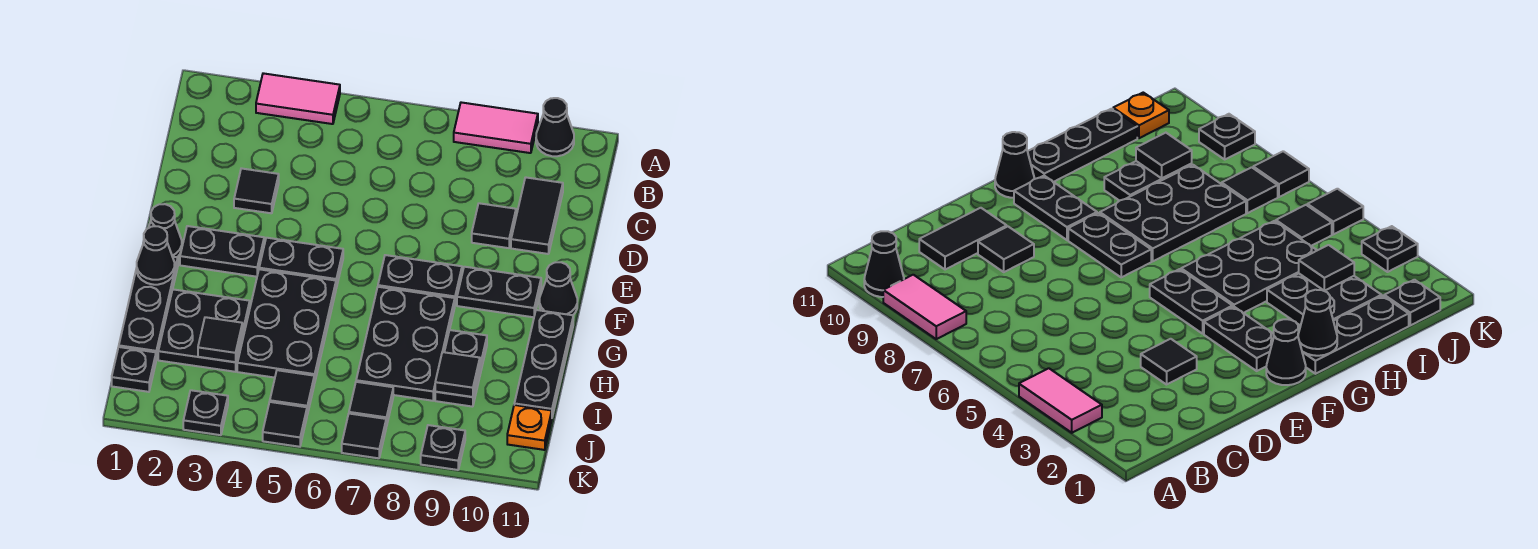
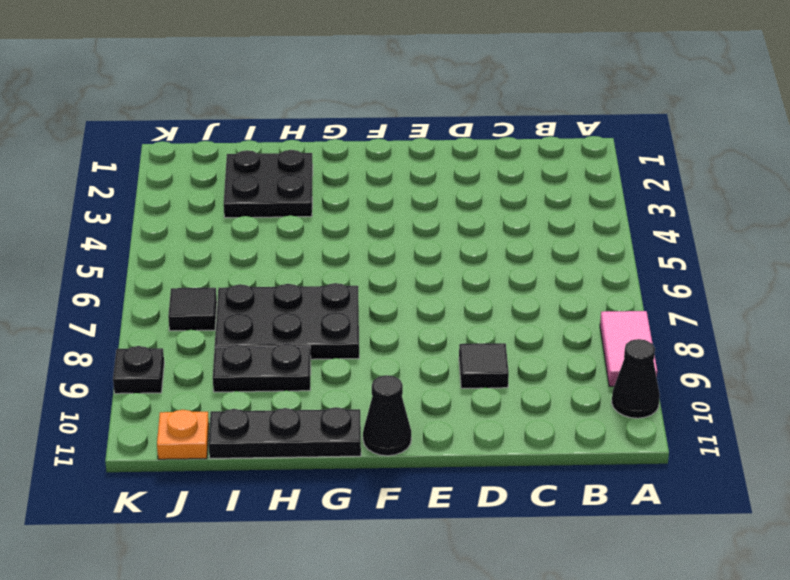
none -> pink 1x2 tile [256,73,340,124]
none -> black 1x2 tile [511,177,563,254]
none -> black 1x1 tile [234,168,279,213]

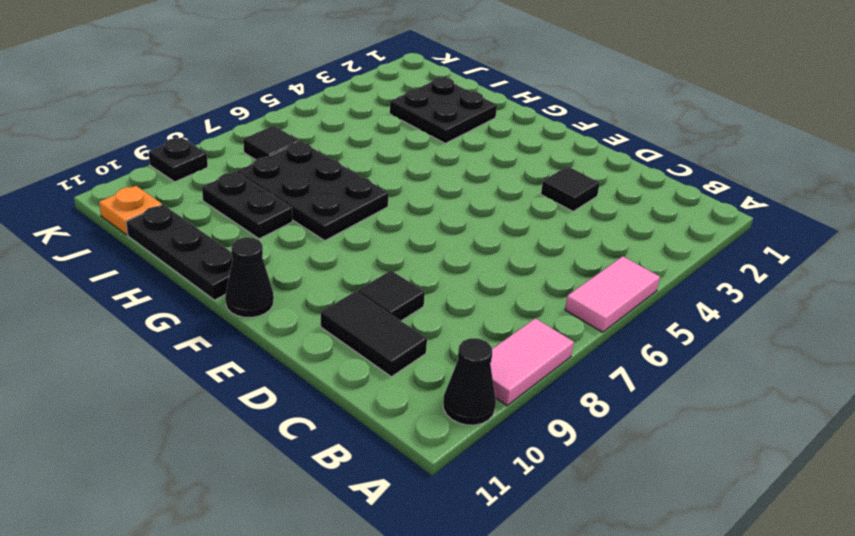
pink 1x2 tile [565,256,660,332] -> pink 1x2 tile moved to [256,73,340,124]
none -> black 1x1 cone [148,204,182,257]
none -> black 1x2 plate [180,226,264,277]
none -> black 1x2 plate [259,238,343,288]

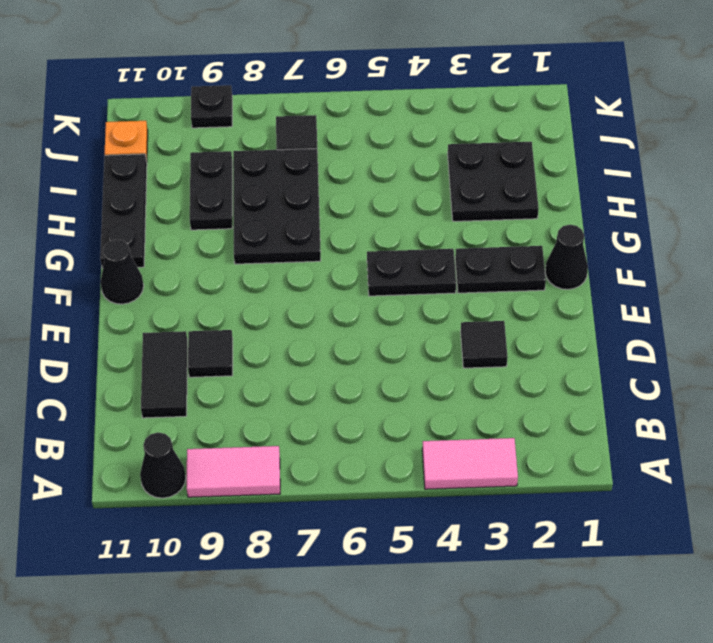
none -> black 1x2 plate [378,255,462,304]
none -> black 1x2 plate [457,267,541,317]
none -> black 1x3 plate [119,257,178,360]

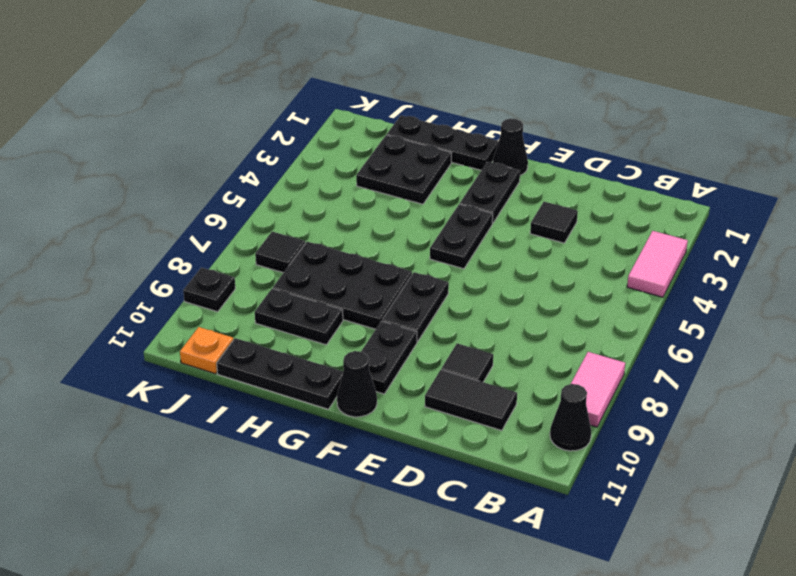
none -> black 2x3 plate [237,269,336,383]
none -> black 1x1 plate [112,347,156,392]
none -> black 1x1 tile [270,370,314,415]

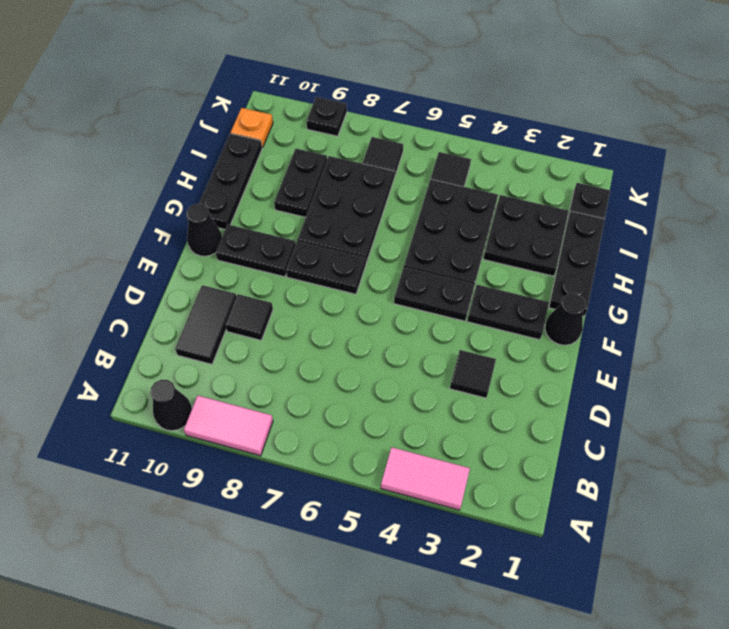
none -> black 1x1 plate [183,390,228,435]
none -> black 1x1 tile [263,402,307,447]
none -> black 1x1 tile [342,414,386,458]

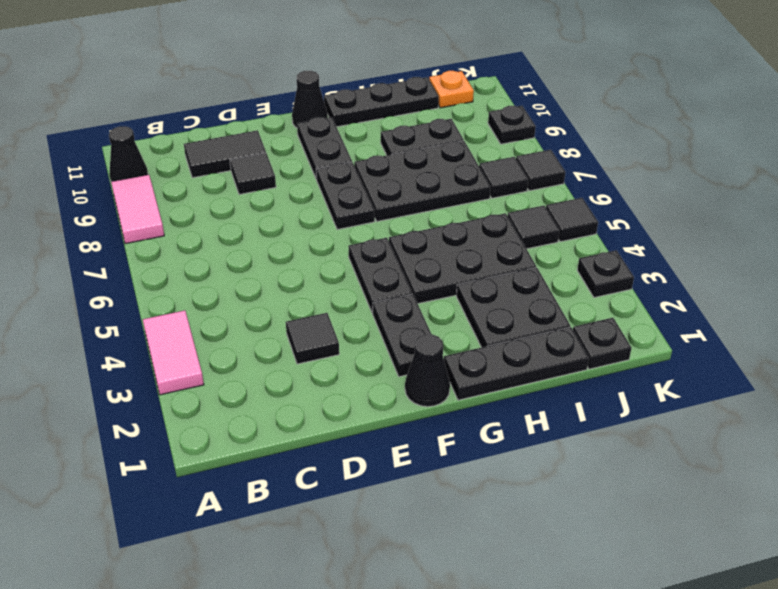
none -> black 1x1 cone [137,226,175,285]
none -> black 1x1 tile [198,317,242,362]
none -> black 1x1 tile [435,352,480,397]

